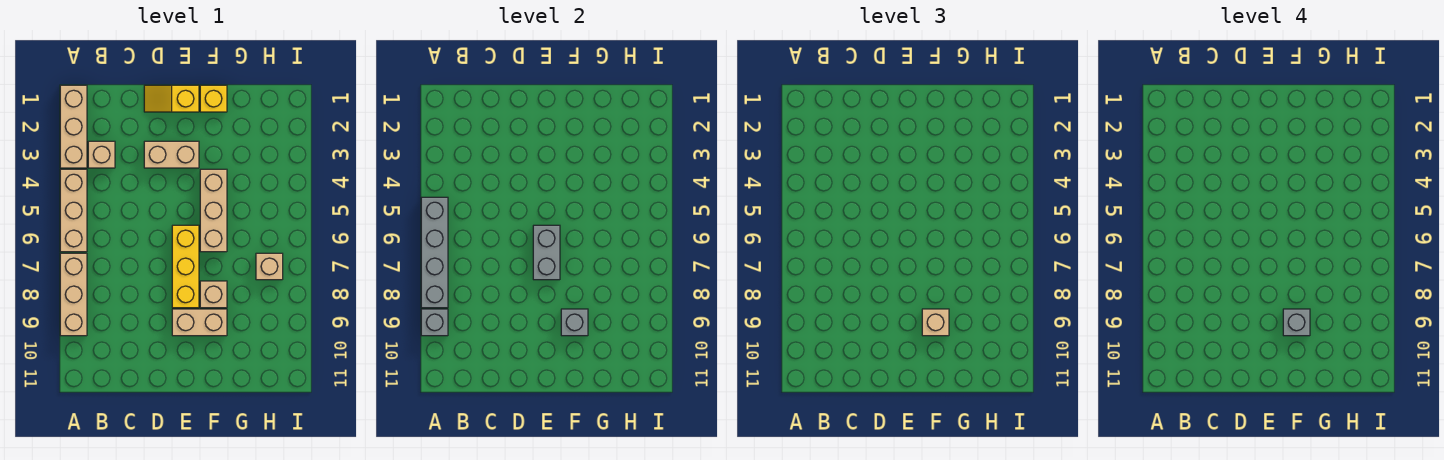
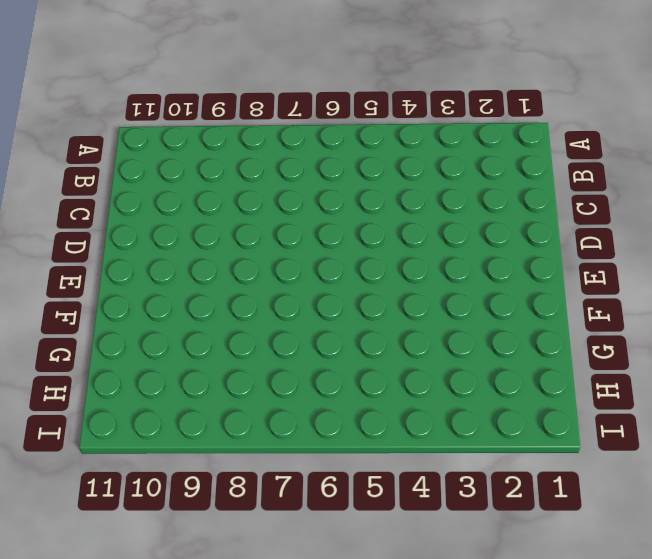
none -> tan 1x3 brick [60,85,87,168]
none -> tan 1x3 brick [60,169,87,252]
none -> tan 1x3 brick [60,253,87,336]

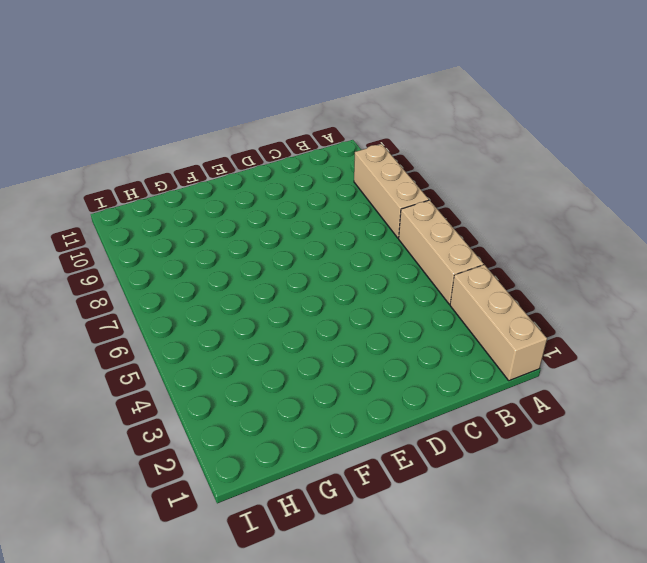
none -> tan 1x1 brick [88,141,115,168]
none -> yellow 1x2 slope [144,85,199,112]
none -> tan 1x2 brick [144,141,199,168]

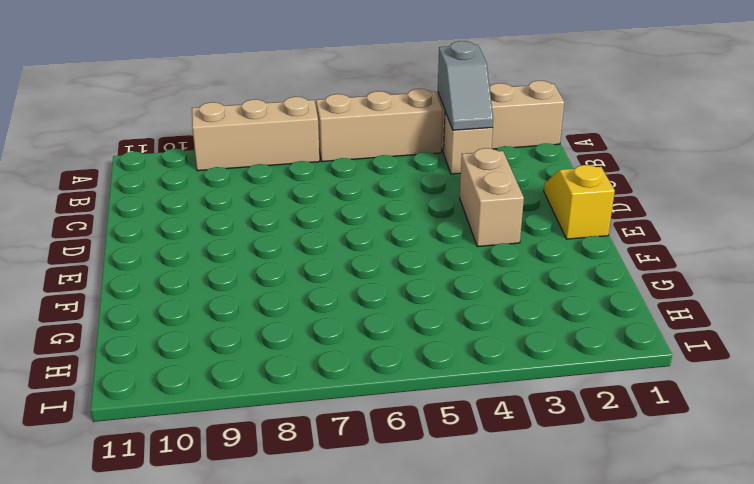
grey 1x2 slope [438,41,493,130] -> none
none -> yellow 1x3 brick [172,225,199,308]
none -> tan 1x2 brick [172,309,227,336]
none -> yellow 1x1 brick [200,85,227,112]

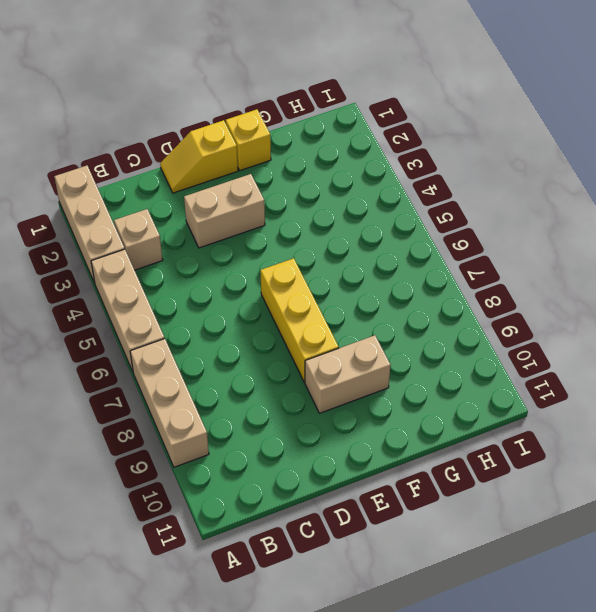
none -> tan 1x3 brick [200,169,227,252]
none -> tan 1x1 brick [200,281,227,308]
none -> tan 1x1 brick [256,253,283,280]

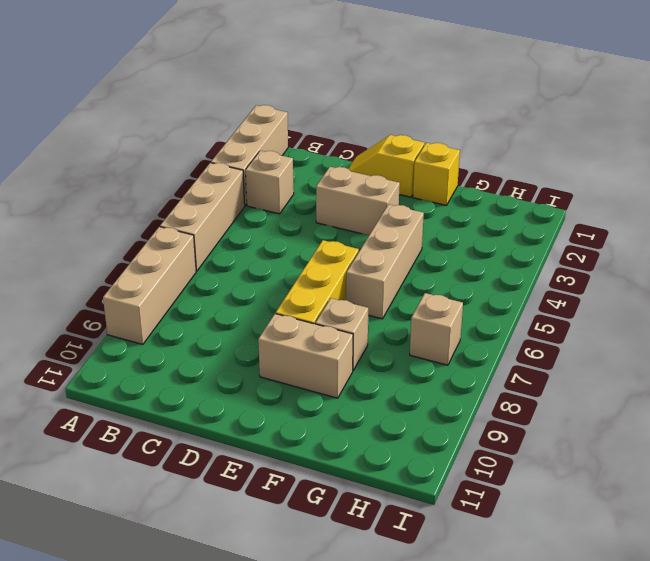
none -> grey 1x4 brick [421,197,448,308]
none -> grey 1x1 brick [421,309,448,336]
none -> grey 1x2 brick [533,225,560,280]

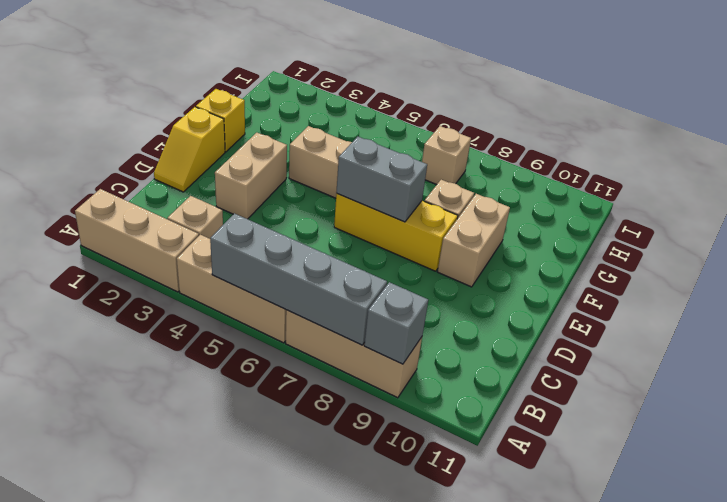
none -> grey 1x1 brick [561,309,588,336]
none -> tan 1x1 brick [922,309,949,336]
none -> grey 1x1 brick [1283,309,1310,336]

